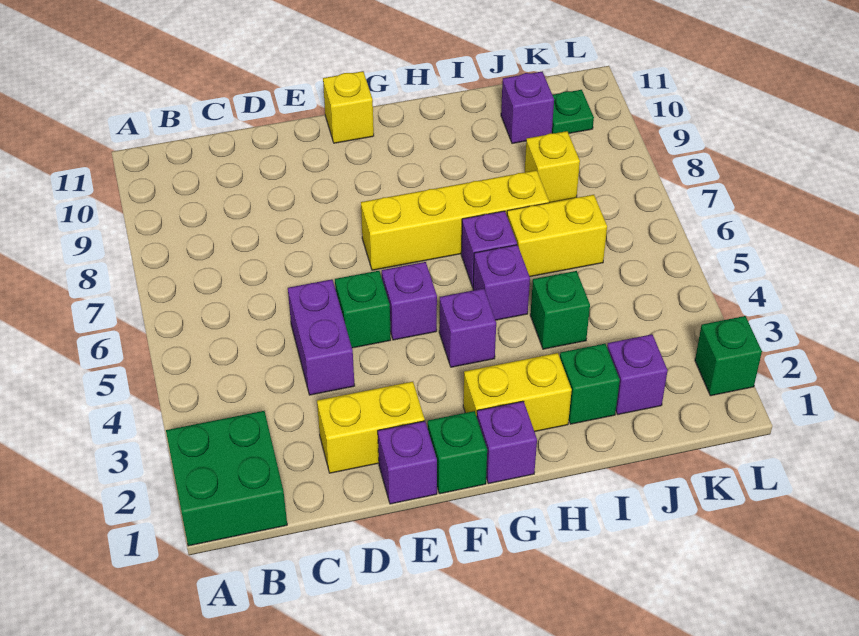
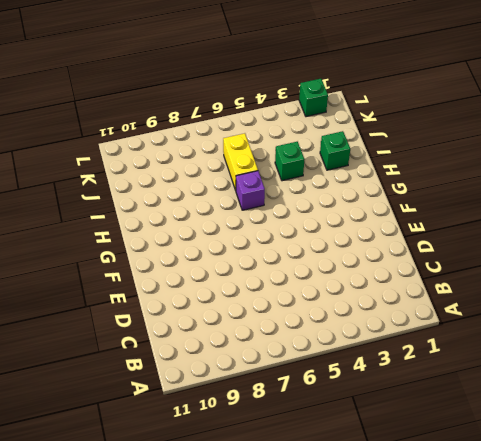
none -> green 2x2 brick [166,411,287,546]
none -> yellow 1x2 brick [317,382,425,473]
none -> purple 1x2 brick [288,279,355,395]

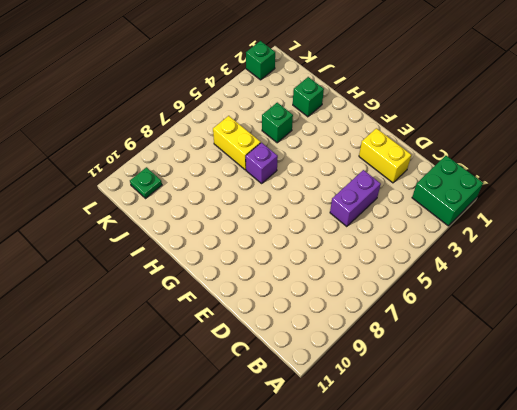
none -> purple 1x1 brick [378,421,437,504]
none -> green 1x1 brick [335,271,391,348]
none -> green 1x1 brick [428,411,487,494]

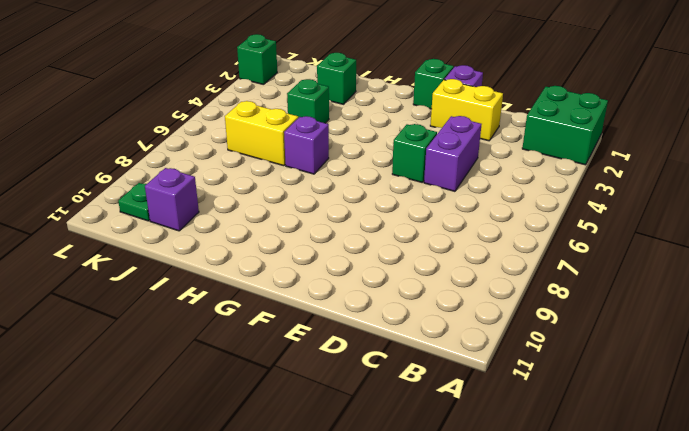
none -> purple 1x1 brick [382,262,437,340]
none -> yellow 1x4 brick [361,170,549,270]
none -> yellow 1x1 brick [323,71,374,143]

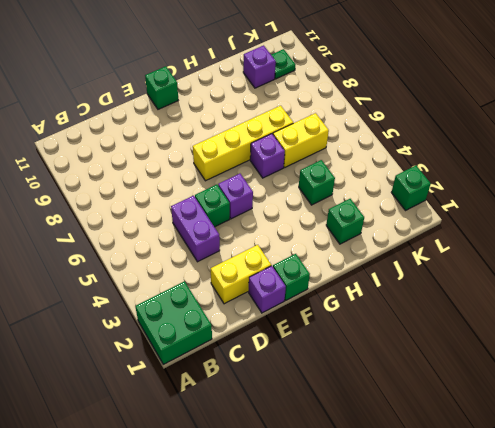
green 1x1 brick [145,66,178,109] -> yellow 1x1 brick [323,71,374,143]
none -> purple 1x1 brick [477,401,537,484]
none -> yellow 1x2 brick [463,353,572,432]
none -> purple 1x1 brick [439,289,496,367]

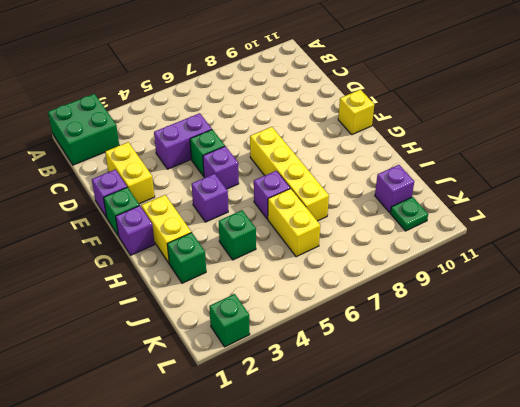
none -> purple 1x1 brick [473,245,530,320]
none -> purple 1x1 brick [607,334,668,415]
none -> yellow 1x1 brick [525,131,580,203]

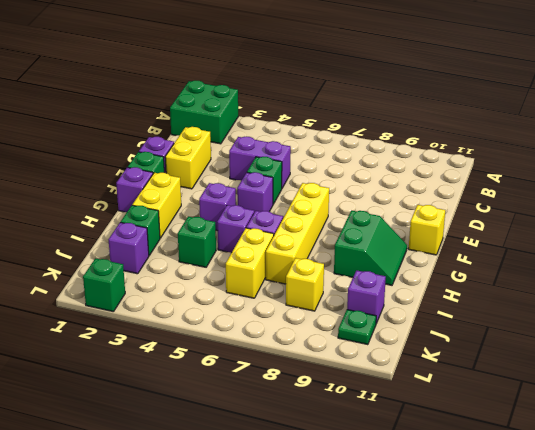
green 2x2 slope [334,210,407,285] -> none

